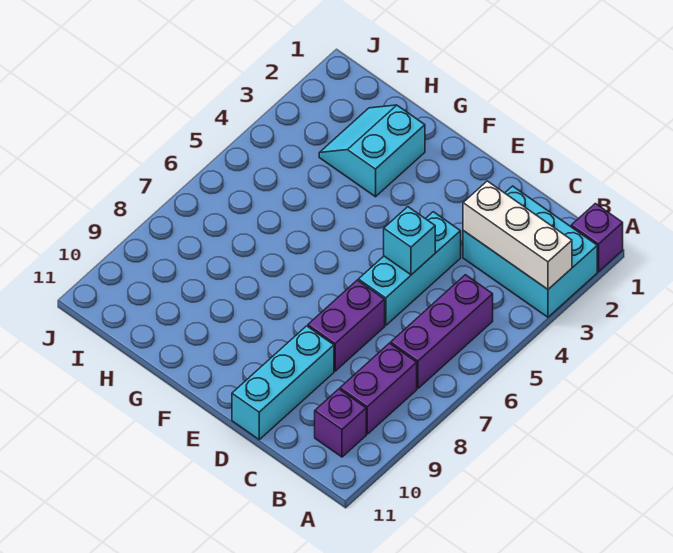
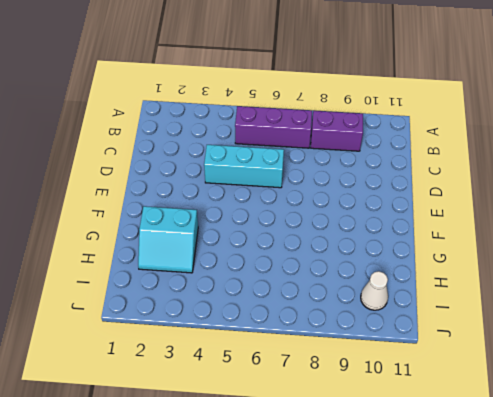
white 1x1 cone [361,271,388,310] -> none
none -> purple 1x1 brick [571,204,623,272]
none -> cyan 2x3 brick [463,186,597,317]

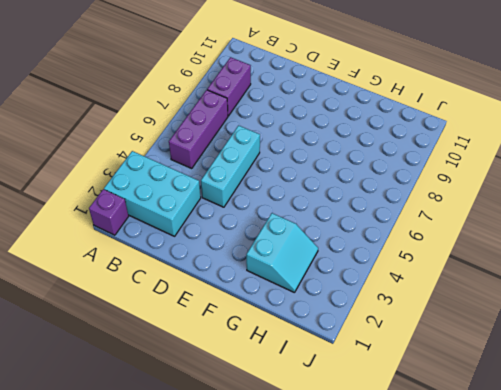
none -> purple 1x1 brick [315,389,366,457]
none -> purple 1x2 brick [308,280,385,371]

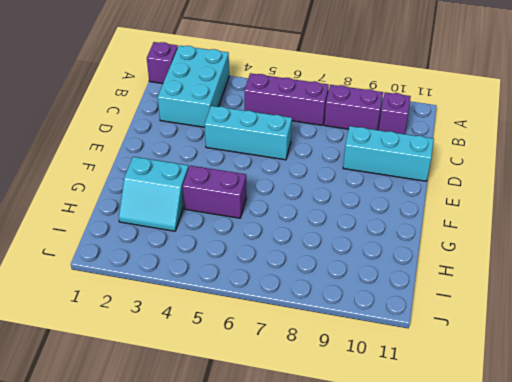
purple 1x2 brick [183,166,246,218] -> purple 1x2 brick moved to [308,280,385,371]
none -> white 1x3 brick [463,181,572,289]
none -> cyan 1x1 brick [384,207,435,275]

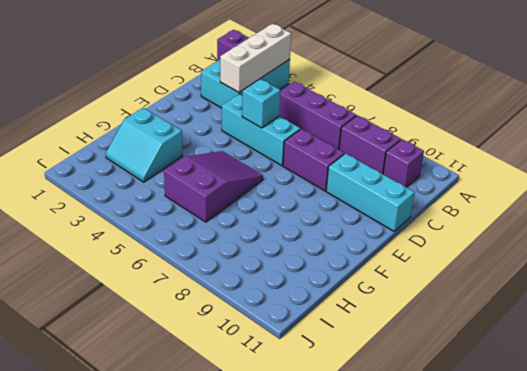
purple 2x3 slope [164,151,263,222] -> none

